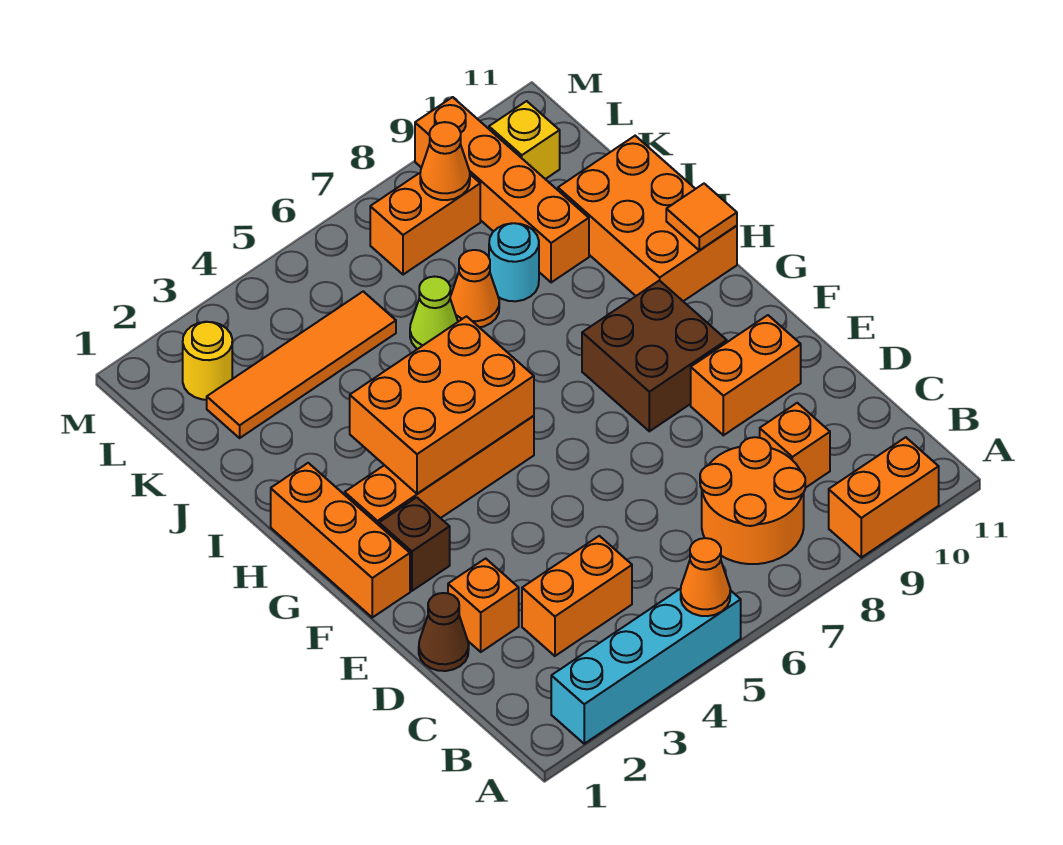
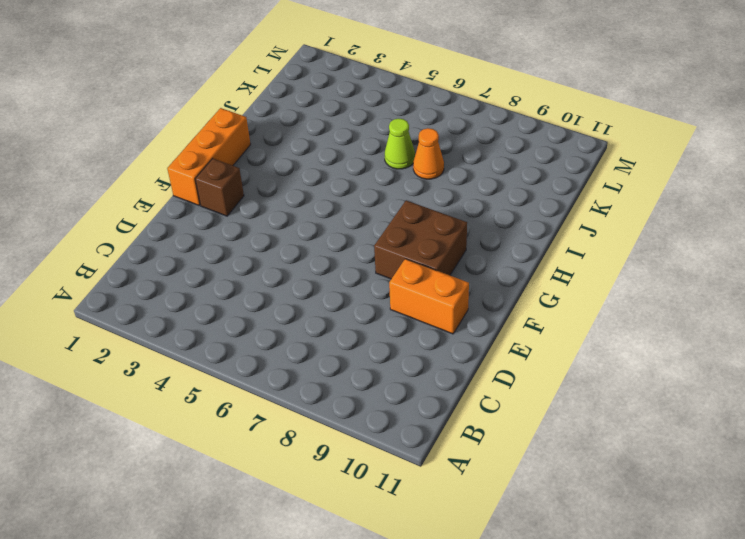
none -> cyan 1x4 brick [551,589,741,744]
none -> orange 1x2 brick [829,437,939,557]
none -> orange 2x2 round brick [700,437,805,564]

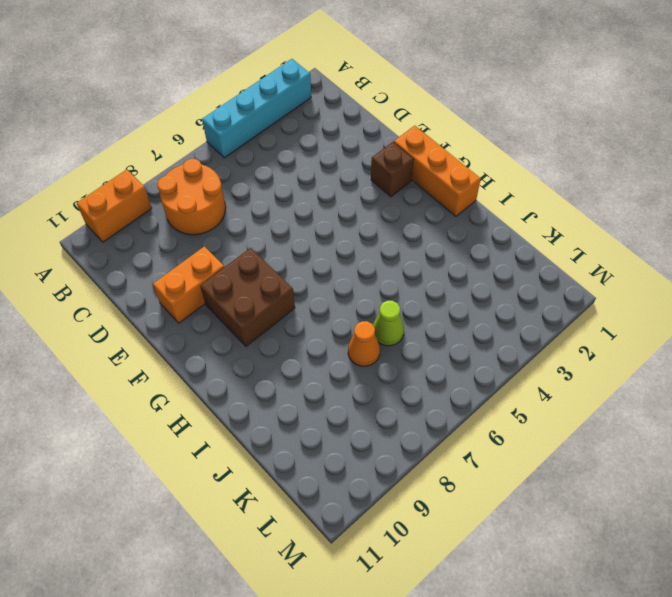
none -> orange 1x2 brick [522,536,632,656]
none -> orange 1x1 brick [760,403,830,488]
none -> brown 1x1 cone [419,593,469,671]

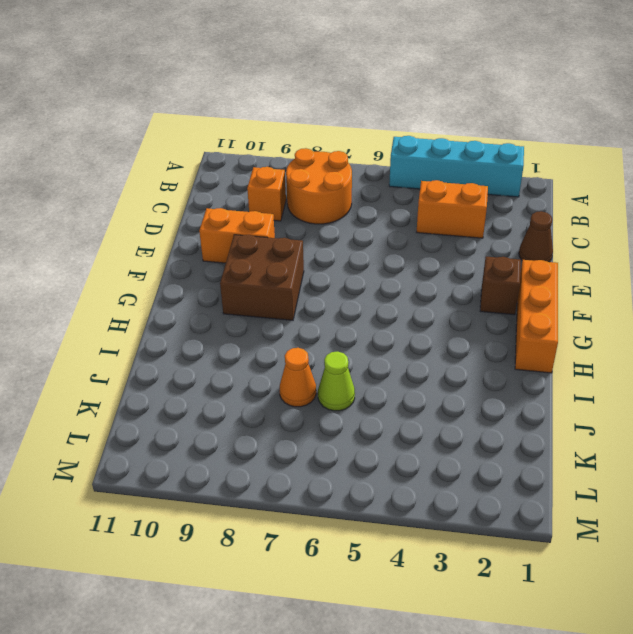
none -> orange 1x2 brick [829,437,939,557]
none -> orange 1x1 brick [448,558,519,652]
none -> orange 1x4 brick [345,416,534,525]

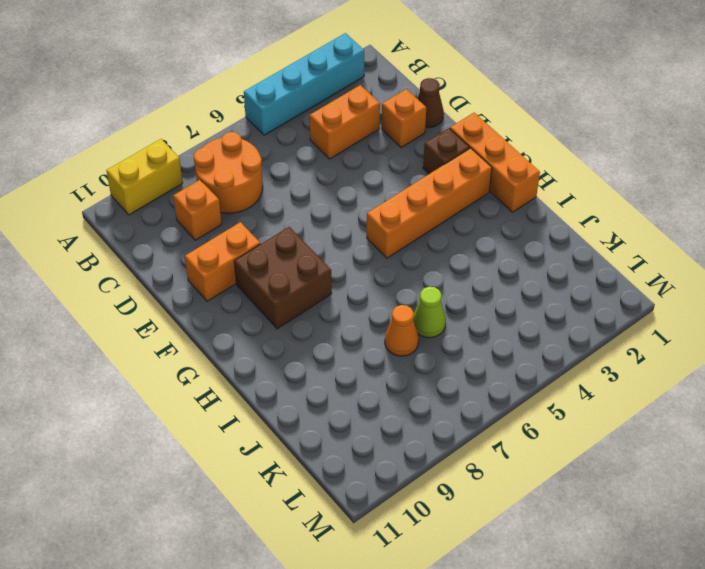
yellow 1x2 brick [106,139,183,215] -> orange 1x2 brick [829,437,939,557]
none -> orange 2x3 brick [558,136,737,301]
none -> cyan 1x1 round brick [489,223,539,301]
none -> orange 1x4 brick [415,97,589,283]

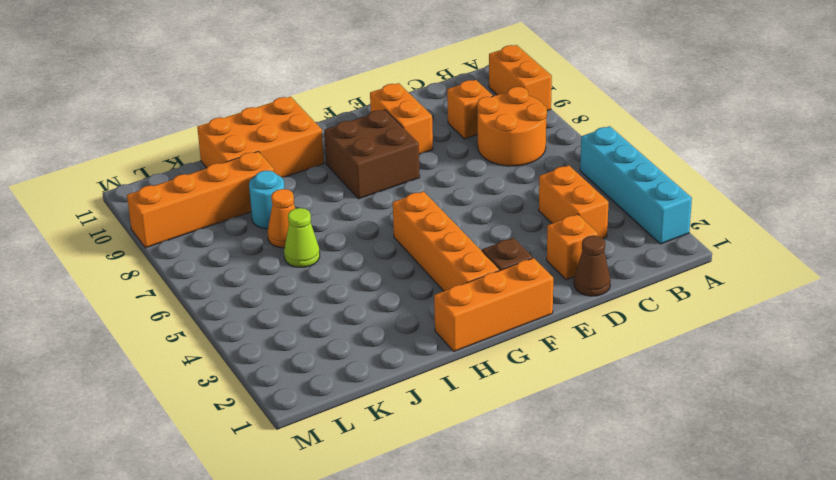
none -> orange 1x4 tile [207,291,396,438]
none -> yellow 1x1 round brick [183,322,232,400]
none -> orange 1x2 brick [370,173,480,275]

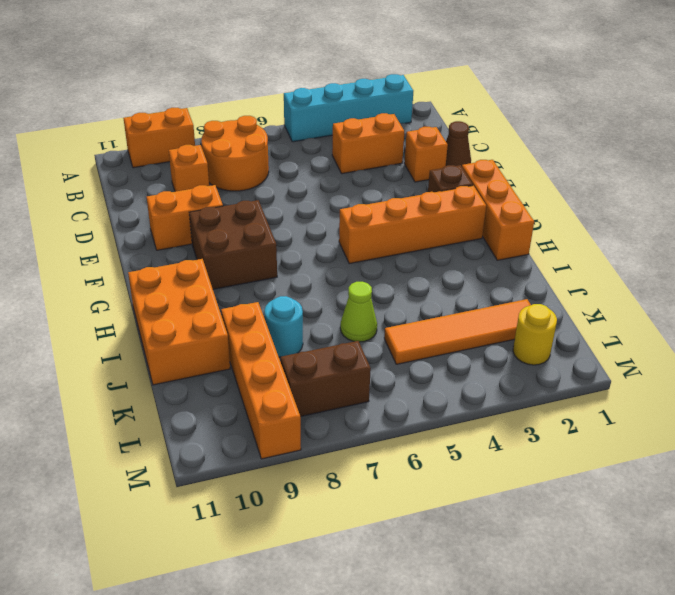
brown 1x2 brick [281,341,371,417] -> orange 1x2 brick [370,173,480,275]
none -> orange 1x1 cone [450,250,499,327]
none -> yellow 1x1 brick [489,101,560,179]
none -> orange 1x1 cone [681,538,730,616]

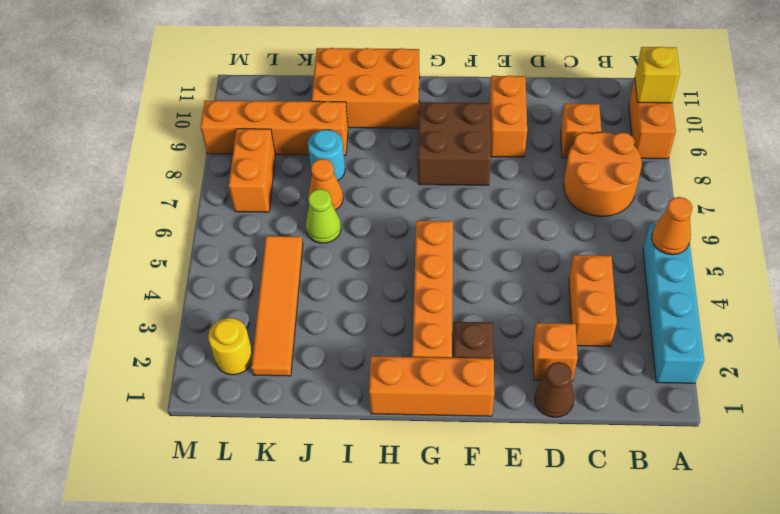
yellow 1x1 brick [635,47,680,103] -> yellow 1x1 brick moved to [489,101,560,179]
none -> orange 2x3 brick [350,316,534,494]
none -> orange 1x1 tile [666,184,737,250]
none -> orange 1x1 cone [420,122,470,200]

